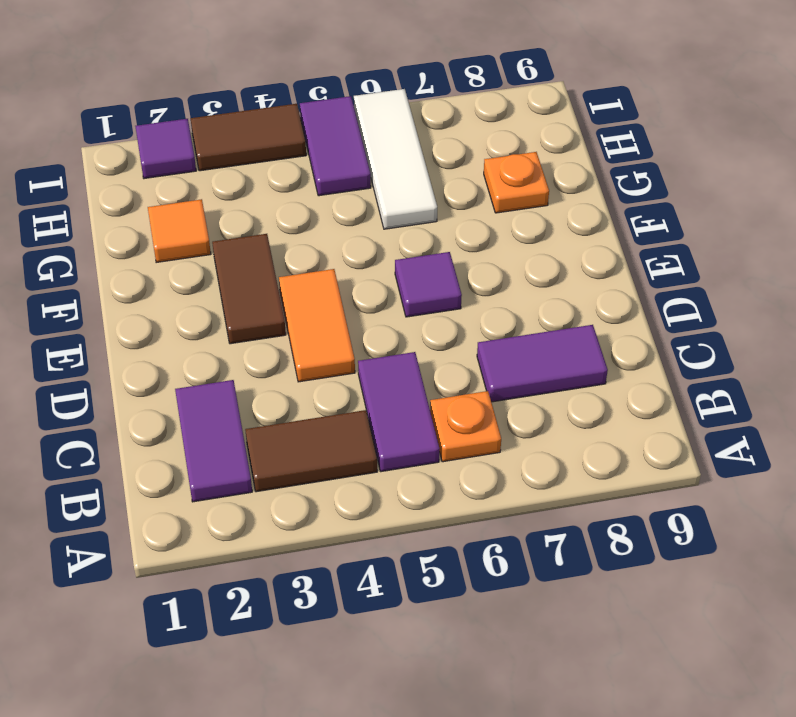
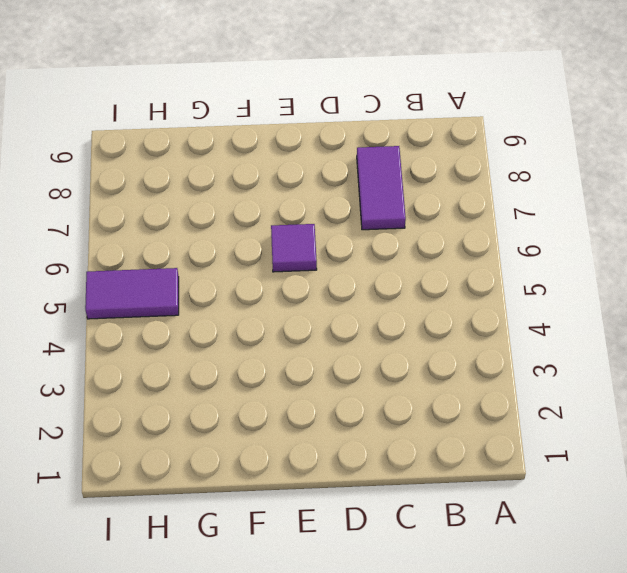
none -> purple 1x2 tile [175,380,252,502]
none -> brown 1x2 tile [245,410,377,492]
none -> purple 1x2 tile [358,352,439,472]

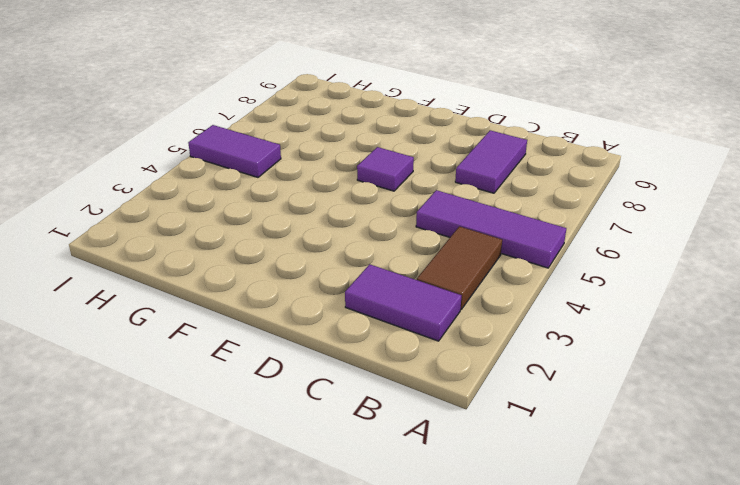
purple 1x3 tile [416,190,566,268] -> purple 1x2 tile [358,352,439,472]
none -> orange 1x1 plate [430,391,501,462]
none -> orange 1x2 tile [279,269,355,382]
none -> brown 1x2 tile [212,234,286,344]

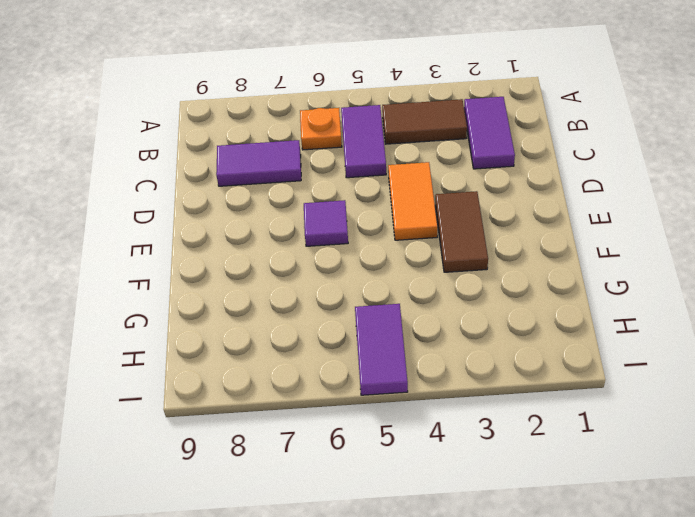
none -> orange 1x1 tile [148,199,211,263]
none -> white 1x3 tile [354,89,437,229]
none -> orange 1x1 plate [484,152,549,213]

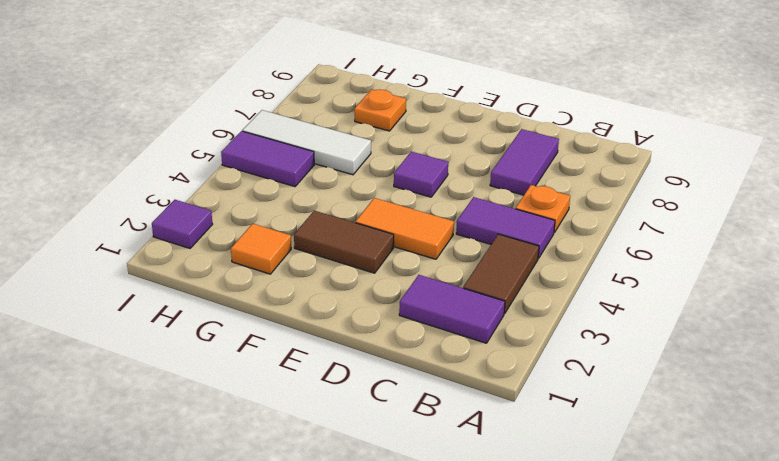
none -> brown 1x2 tile [191,104,306,171]

